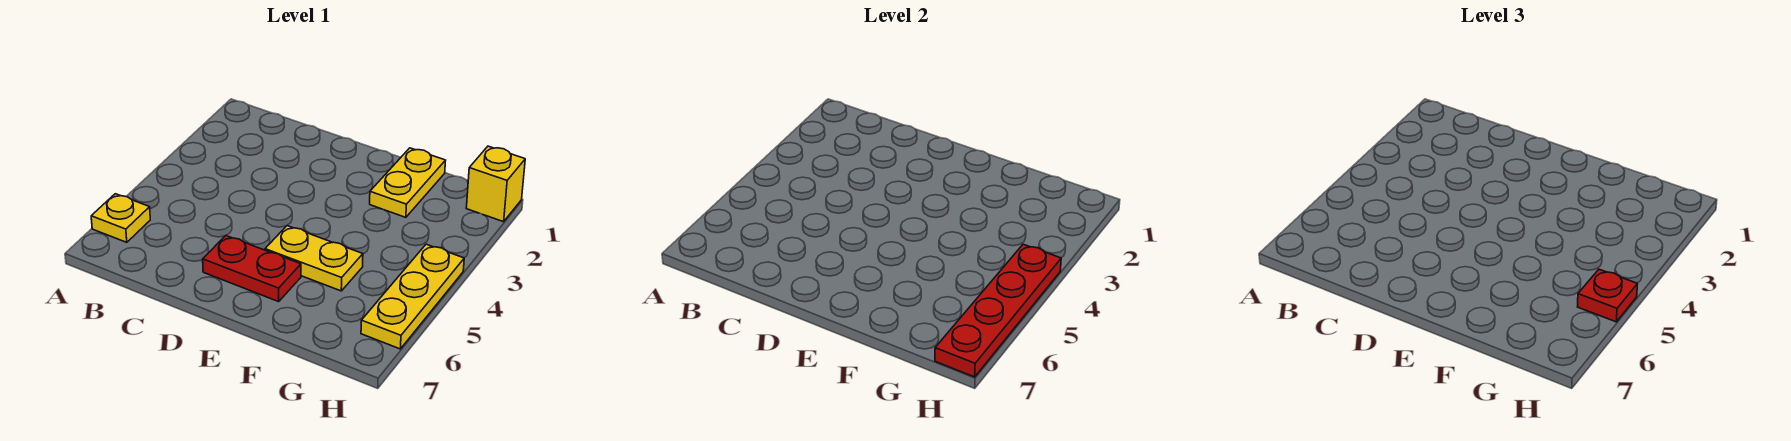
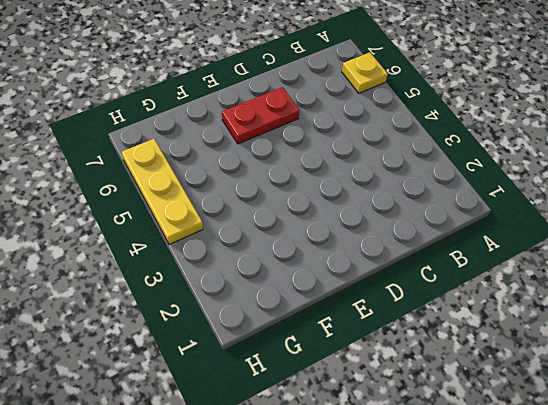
none -> yellow 1x2 plate [265,226,363,291]
none -> yellow 1x2 plate [370,148,446,217]

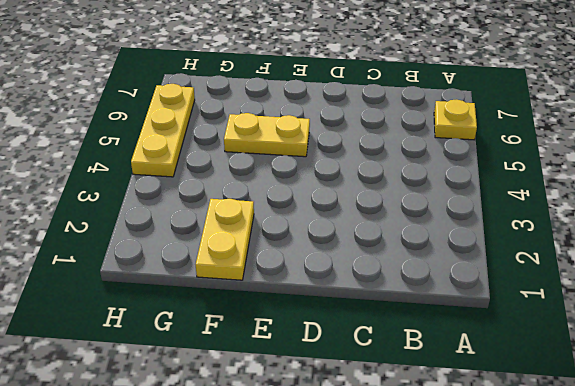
none -> red 1x2 plate [203,236,301,302]
none -> yellow 1x1 brick [466,146,525,222]

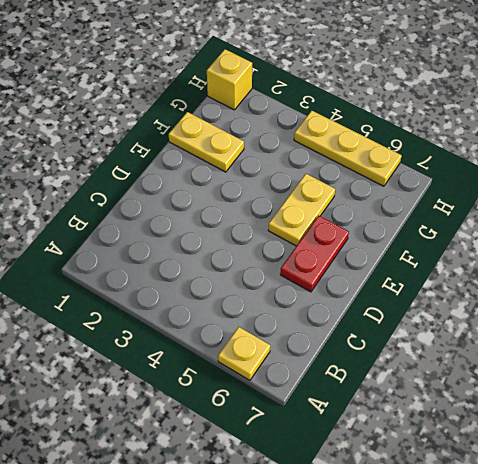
none -> red 1x4 plate [935,244,1061,377]
none -> red 1x1 plate [1578,269,1637,322]

